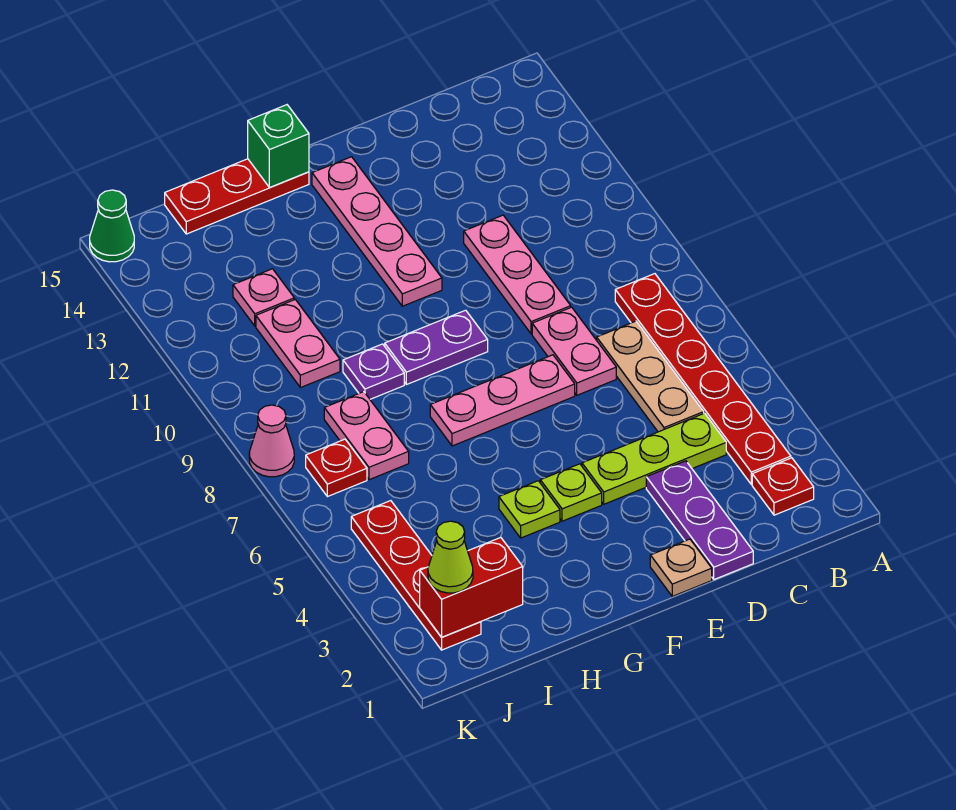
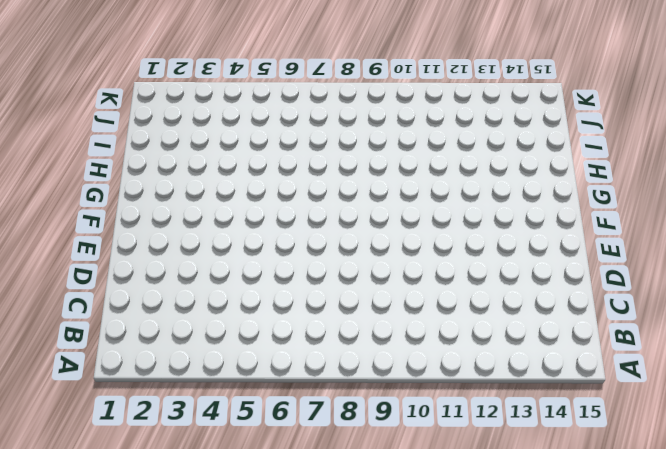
none -> red 1x1 plate [752,458,814,515]
none -> red 1x6 plate [615,274,791,484]
none -> lime 1x3 plate [582,413,726,504]

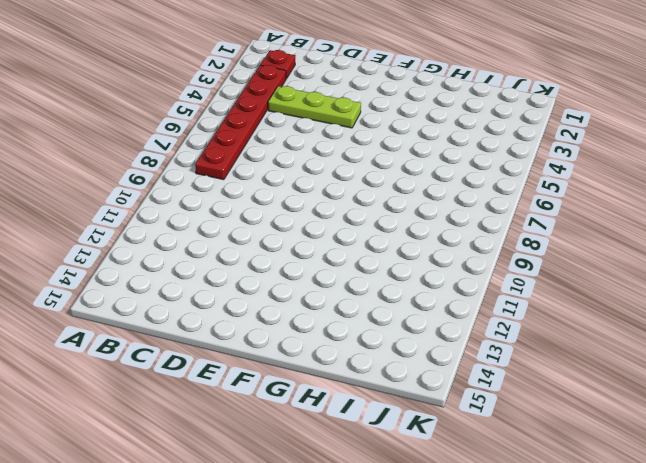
none -> tan 1x3 plate [597,321,704,432]
none -> purple 1x3 plate [646,461,753,579]
none -> pink 1x2 plate [532,307,616,395]

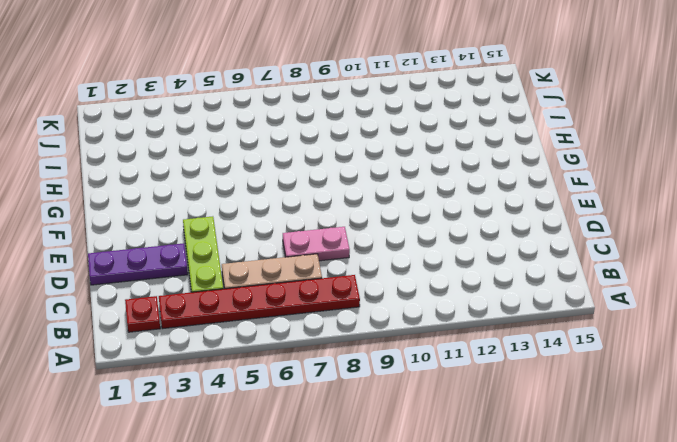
none -> pink 1x3 plate [464,215,571,334]
none -> tan 1x1 plate [650,539,712,596]
none -> pink 1x3 plate [430,355,575,446]

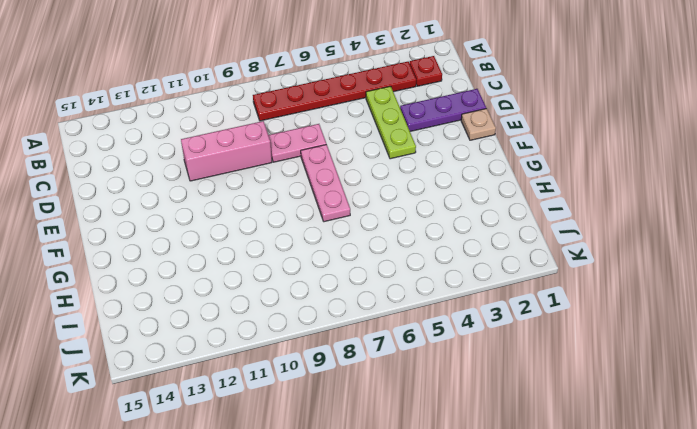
pink 1x3 brick [181,121,272,181] -> pink 1x3 plate [464,215,571,334]
none -> tan 1x3 plate [597,321,704,432]
none -> lime 1x1 plate [540,464,602,521]
none -> purple 1x2 plate [385,310,488,385]

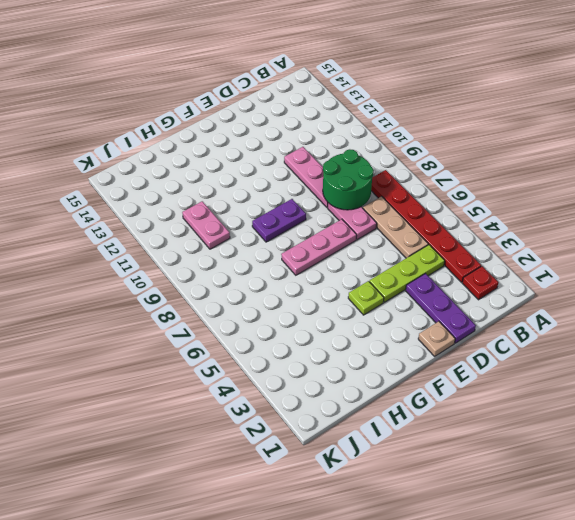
green 2x2 round brick [323,149,374,210] -> none
none -> pink 1x4 plate [312,157,442,306]
none -> lime 1x1 plate [499,481,560,538]
none -> red 1x3 plate [165,159,309,234]

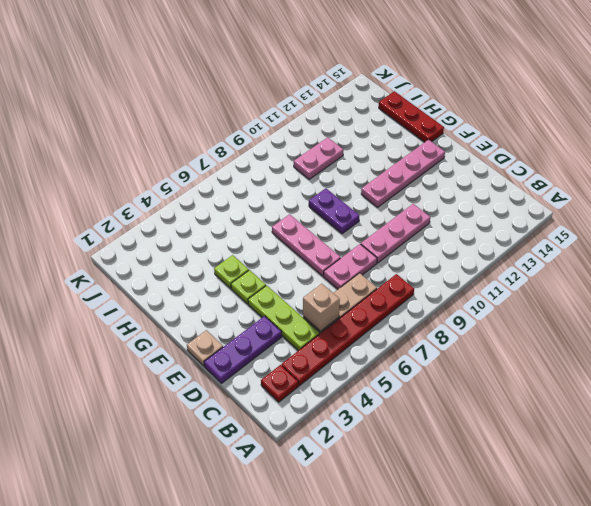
tan 1x1 brick [303,284,340,331] -> none
none -> purple 1x1 plate [343,344,404,399]
none -> pink 1x2 plate [324,392,409,480]
none -> pink 1x1 plate [233,269,294,326]

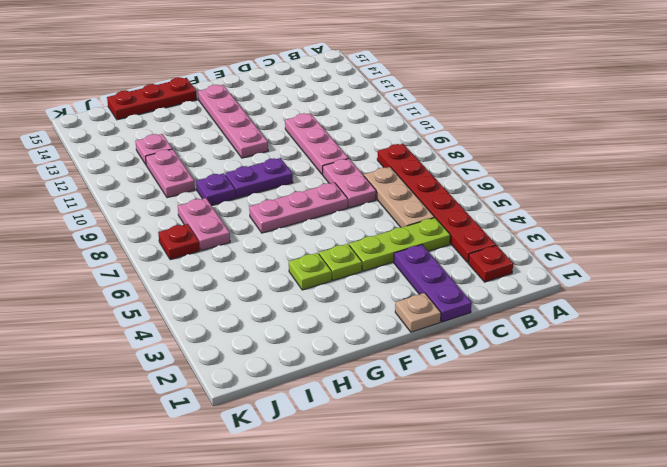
none -> red 1x4 plate [351,501,481,650]
none -> pink 1x1 cone [249,405,294,477]
none -> green 1x1 cone [90,190,134,262]

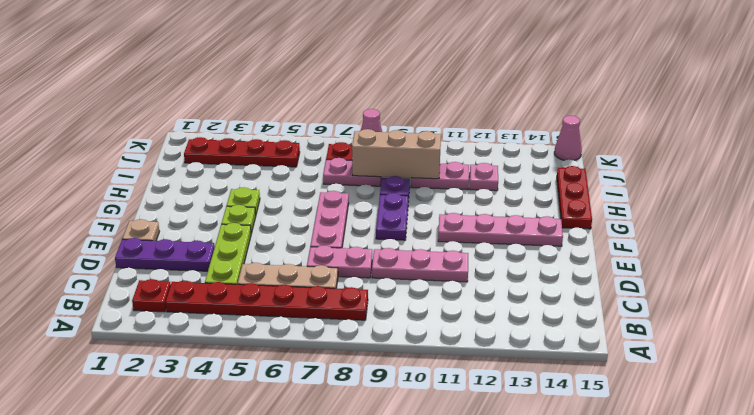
tan 1x3 brick [352,129,441,179] -> none
pink 1x1 cone [554,116,582,160] -> green 1x1 cone [90,190,134,262]
none -> green 1x1 brick [248,105,309,188]
none -> red 1x2 brick [420,537,523,637]
none -> lime 1x1 cone [428,521,473,593]

